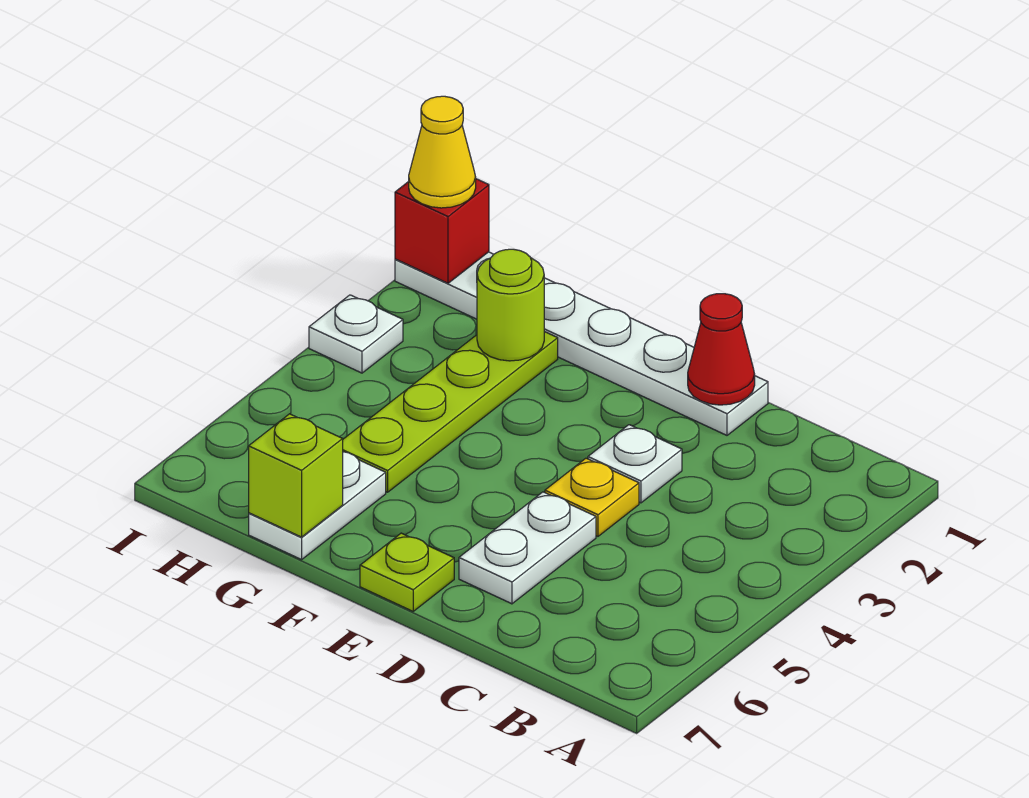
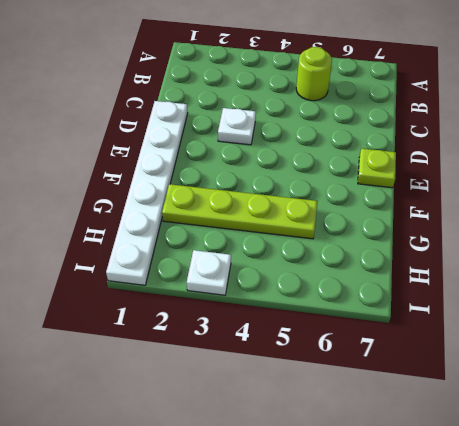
lime 1x1 round brick [296,47,332,101] -> lime 1x1 round brick moved to [477,249,544,361]
none -> yellow 1x1 plate [545,458,639,536]
none -> white 1x2 plate [459,492,596,604]
none -> white 1x2 plate [249,452,386,560]

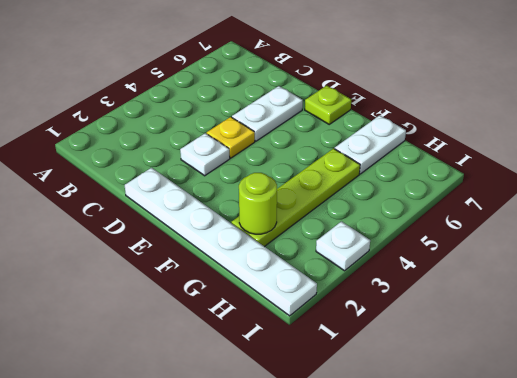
none -> red 1x1 cone [688,294,755,405]
none -> lime 1x1 brick [249,414,343,537]
none -> red 1x1 brick [395,179,489,283]

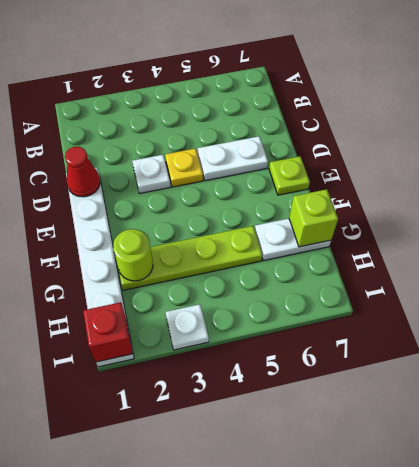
none -> yellow 1x1 cone [409,96,476,208]

